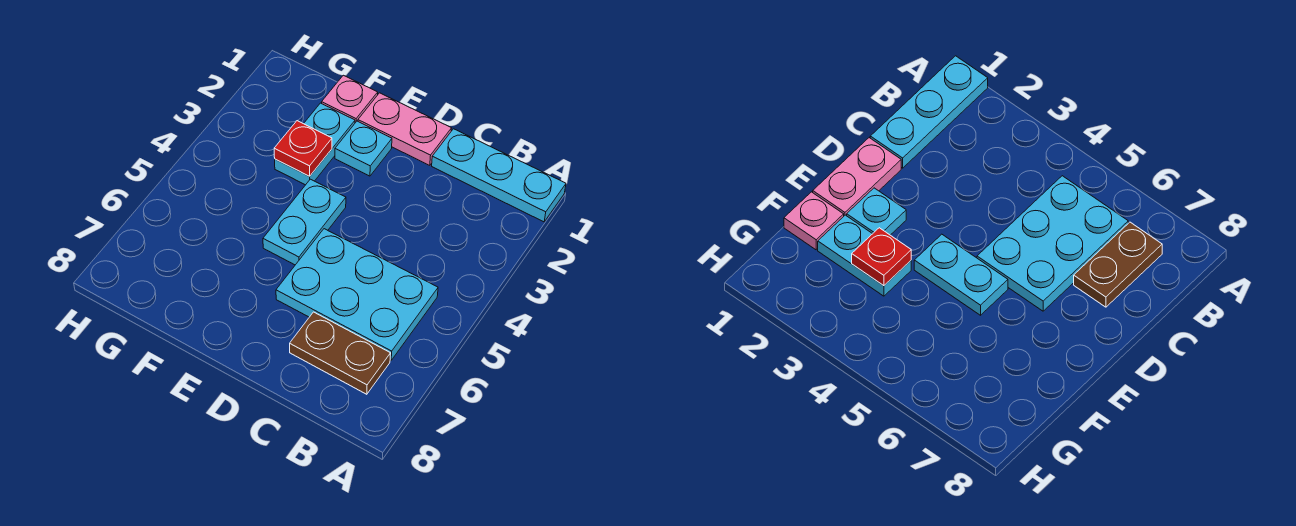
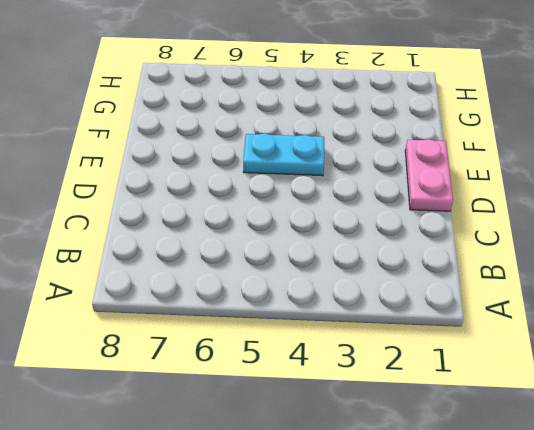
none -> cyan 1x3 plate [432,129,566,222]
none -> cyan 2x3 plate [276,229,438,360]

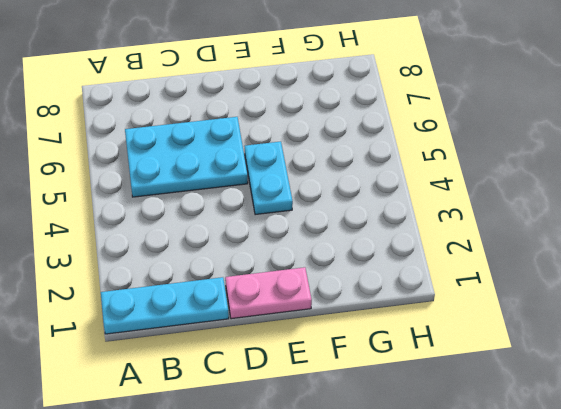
none -> brown 1x2 plate [290,312,391,394]
none -> cyan 1x1 plate [335,121,392,176]

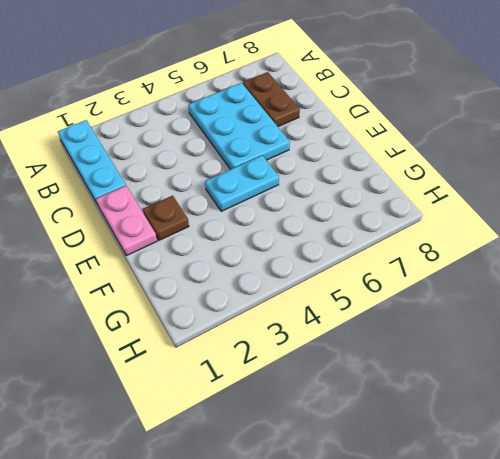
brown 1x1 plate [143,196,189,240] -> cyan 1x1 plate [335,121,392,176]
none -> pink 1x1 plate [322,75,378,123]
none -> cyan 1x2 plate [275,103,355,185]

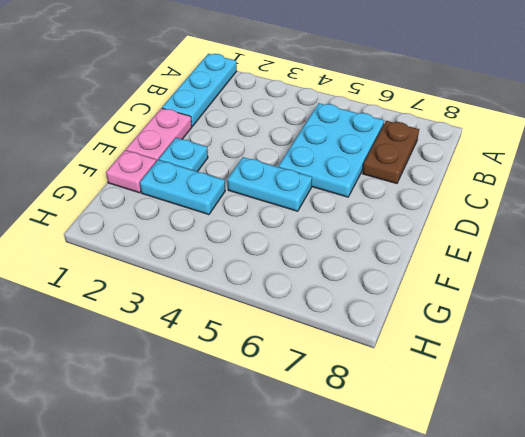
none -> red 1x1 plate [274,121,332,176]

